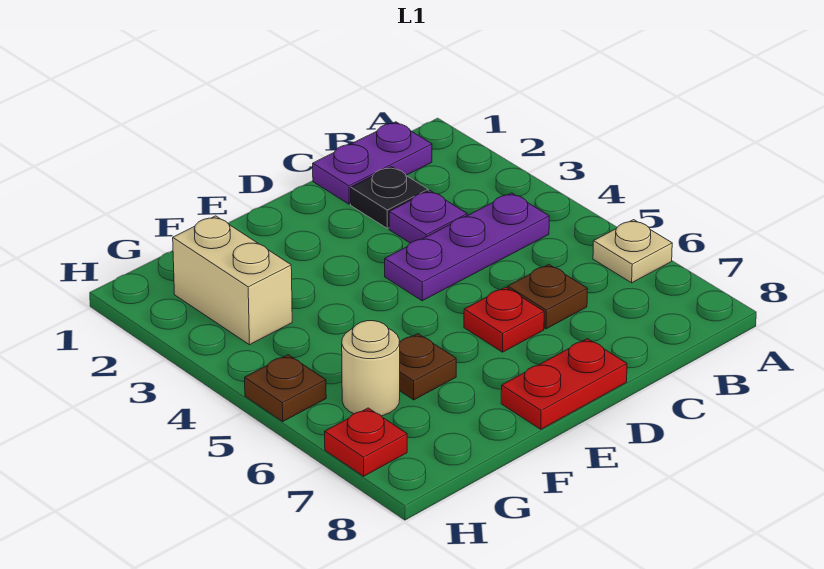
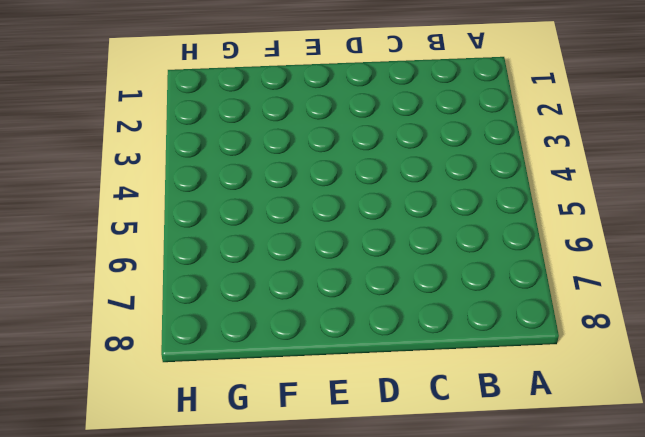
none -> tan 1x1 plate [593,220,672,283]
none -> purple 1x2 plate [313,122,432,204]
none -> purple 1x3 plate [385,193,549,301]

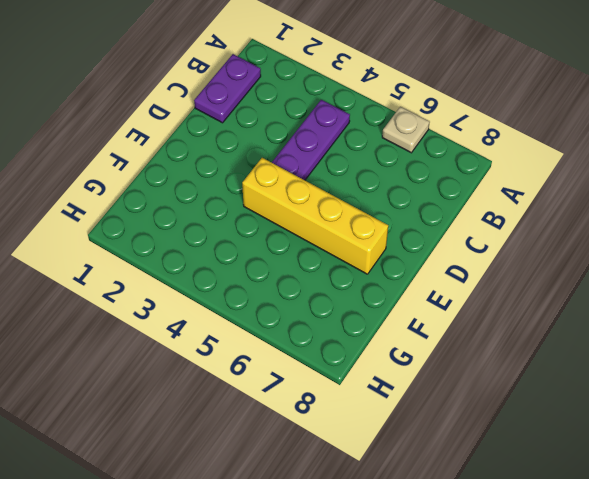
yellow 1x4 brick [242,158,388,274] -> none
none -> black 1x1 plate [351,167,428,228]
none -> purple 1x1 plate [389,191,467,243]
none -> brown 1x1 plate [508,264,588,329]

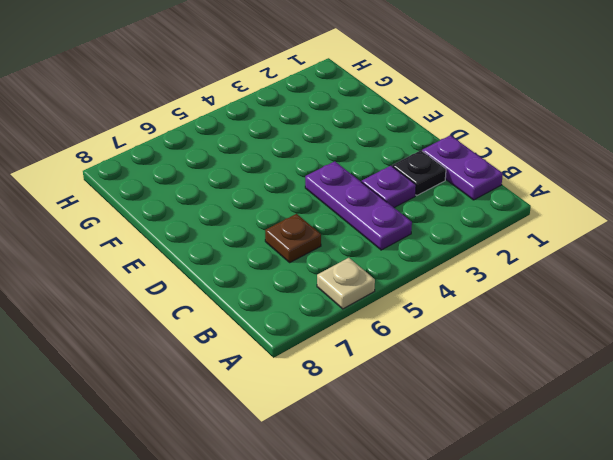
none -> red 1x1 plate [464,287,544,352]
none -> red 1x2 plate [501,339,627,429]
none -> brown 1x1 plate [400,334,456,400]

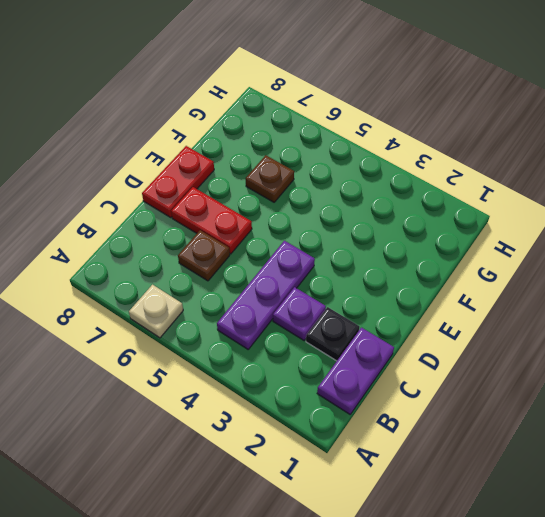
red 1x2 plate [171,187,252,254] -> red 1x1 plate [464,287,544,352]
none -> tan 1x2 brick [173,216,292,345]
none -> tan 1x1 round brick [342,321,400,416]
none -> brown 1x1 plate [245,355,326,421]

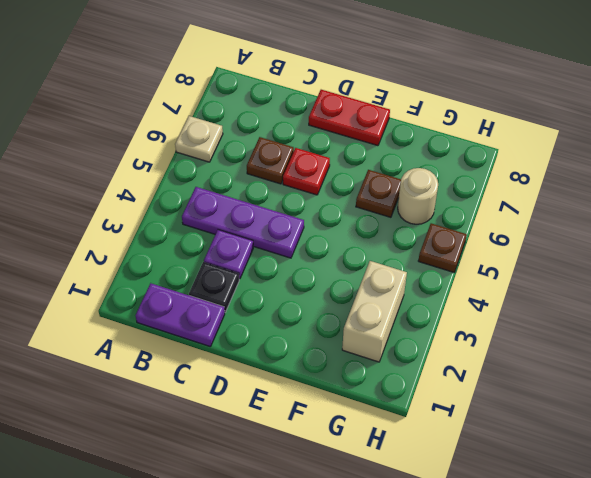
none -> red 1x1 plate [325,408,407,476]

